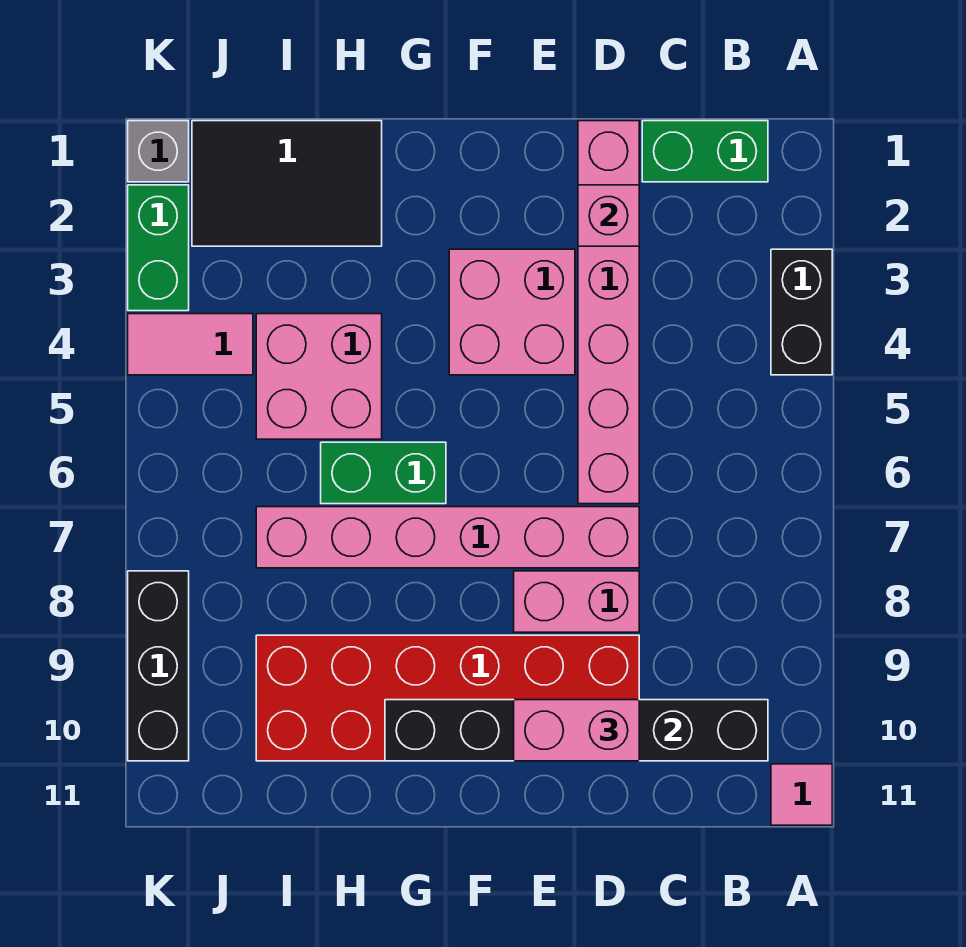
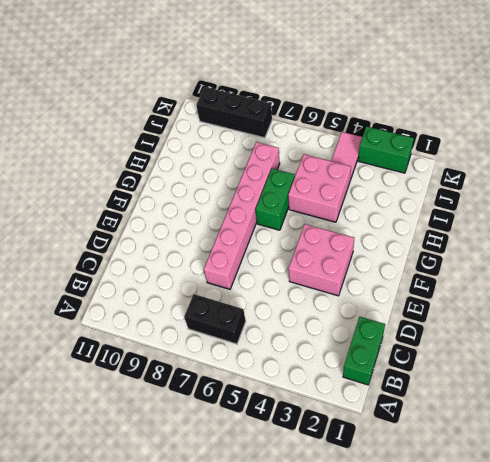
black 1x2 brick [184,294,246,344] -> black 1x2 brick moved to [771,249,832,375]
none -> pink 1x1 tile [771,764,832,825]
none -> pink 1x6 brick [578,121,639,504]
none -> pink 1x2 brick [514,571,639,632]

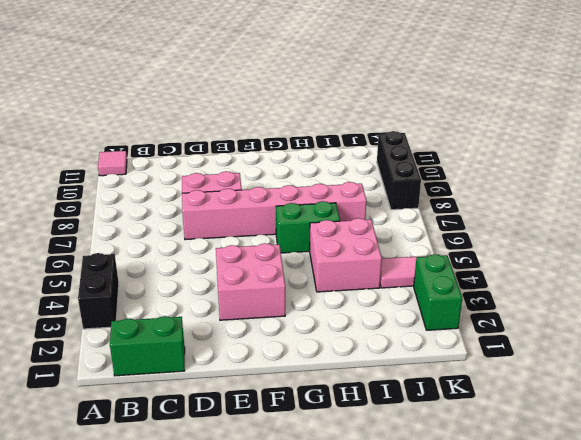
none -> pink 1x6 brick [578,121,639,504]
none -> red 2x6 brick [256,635,639,761]
none -> black 2x3 tile [192,121,382,246]

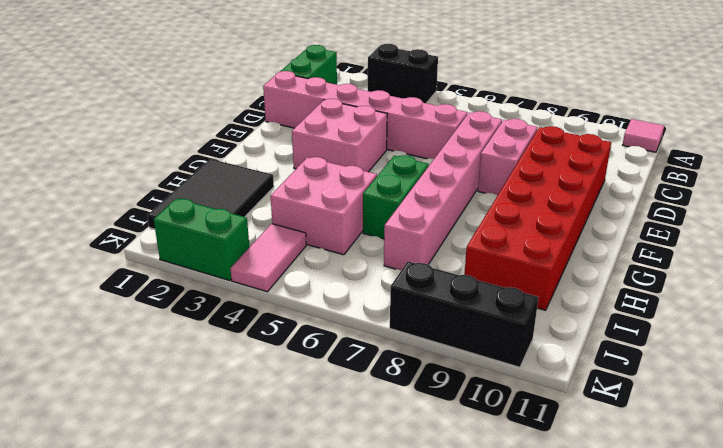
none -> grey 1x1 brick [128,121,189,182]
none -> black 1x6 brick [385,700,768,761]
none -> pink 1x1 brick [578,185,639,246]

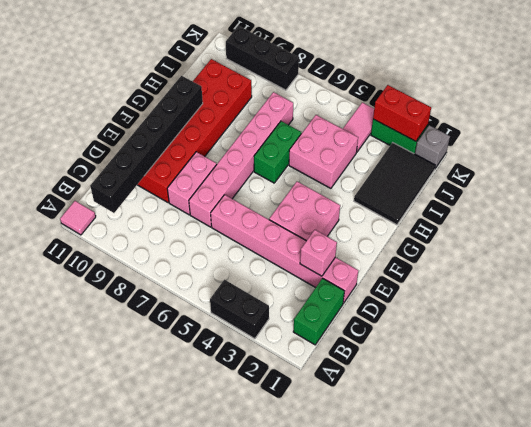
red 1x2 brick [373,85,431,141] -> none
none -> pink 1x2 brick [514,700,639,761]

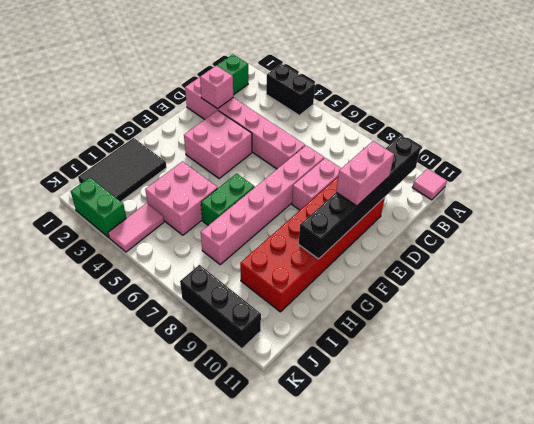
none -> grey 1x1 brick [128,121,189,182]

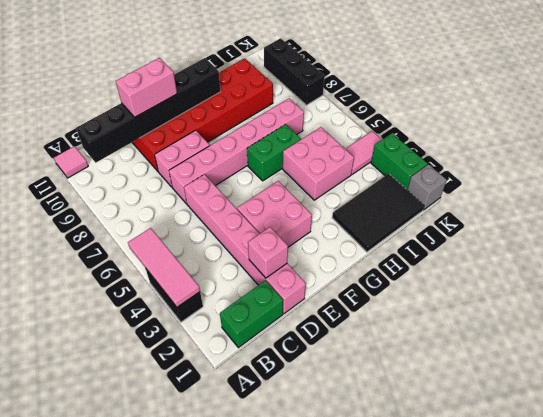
pink 1x3 tile [128,228,200,307] -> none

